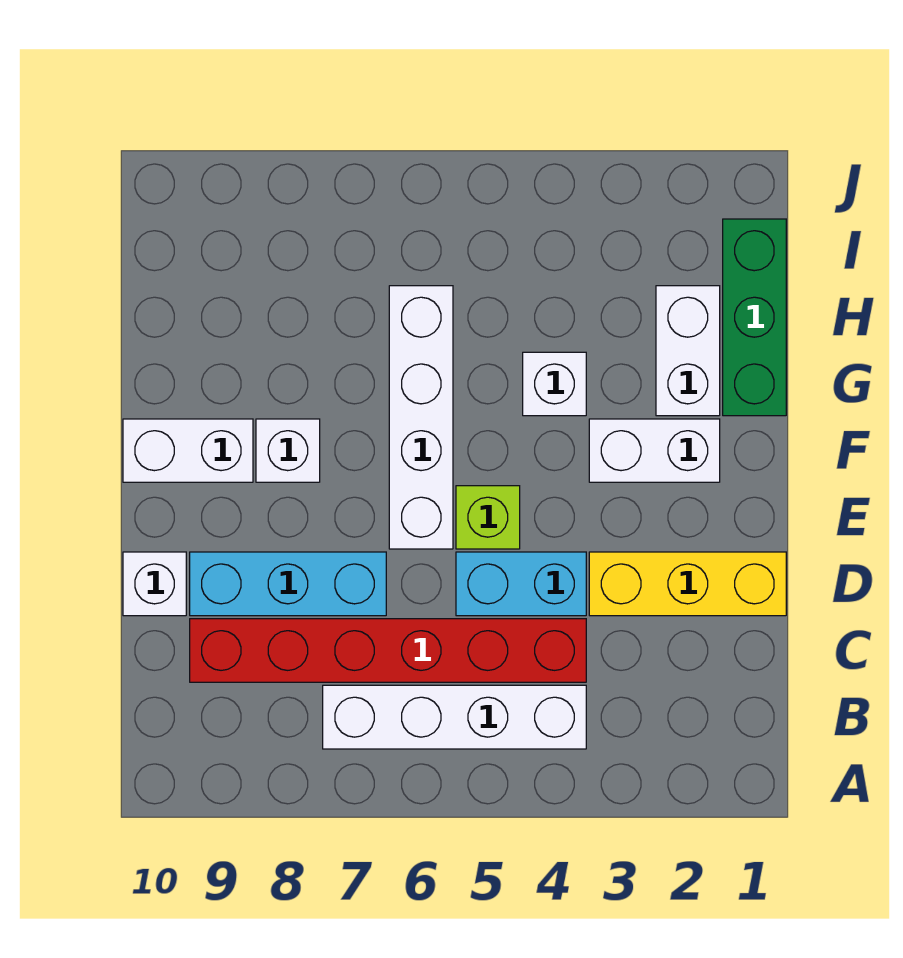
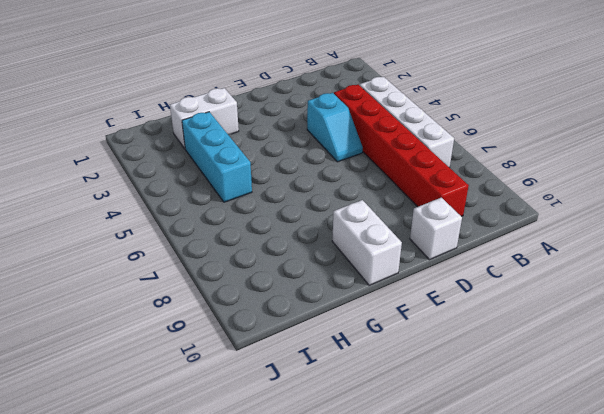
cyan 1x2 slope [307,93,363,162] -> cyan 1x2 brick [456,552,586,616]
cyan 1x3 brick [182,112,252,202] -> cyan 1x3 brick moved to [190,552,386,616]
none -> yellow 1x3 brick [589,552,786,616]
none -> lime 1x1 brick [456,486,520,549]
none -> white 1x4 brick [389,286,453,549]

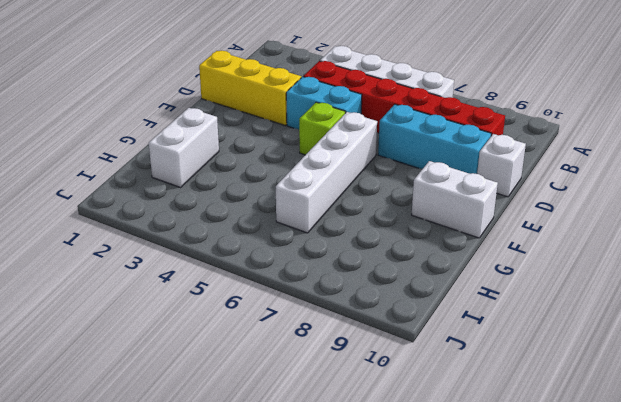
none -> white 1x2 brick [589,419,720,482]
none -> white 1x1 brick [256,419,320,482]
none -> green 1x3 brick [723,219,786,416]

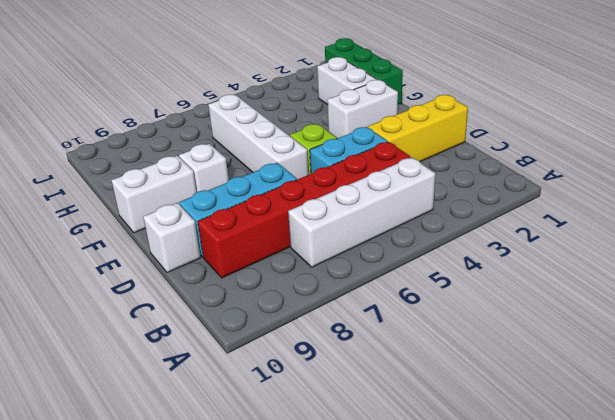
none -> white 1x1 brick [523,352,586,416]

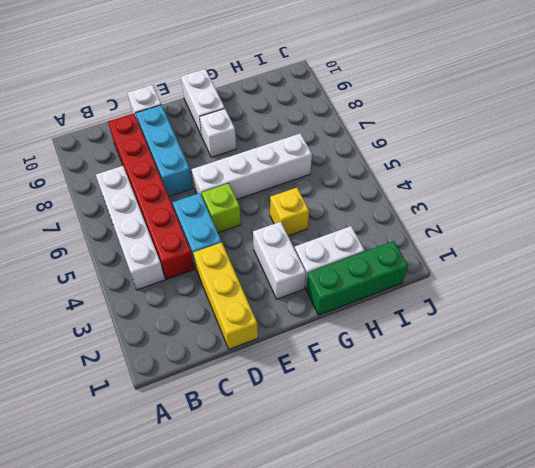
yellow 1x1 brick [270,188,309,236] -> white 1x1 brick [523,352,586,416]

